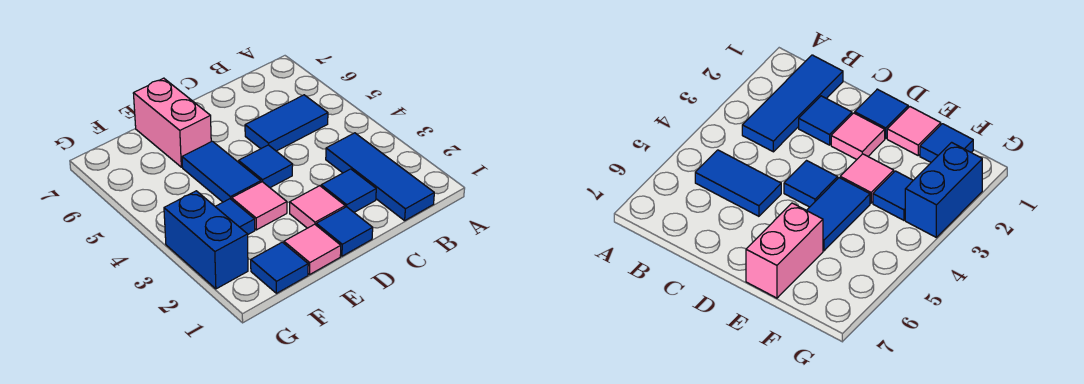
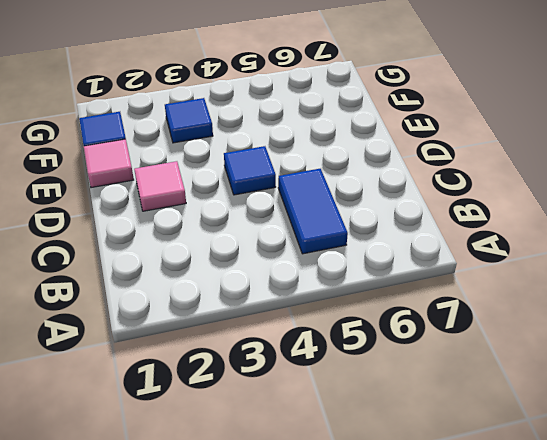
none -> blue 1x3 tile [326,133,434,221]
none -> blue 1x1 tile [321,169,376,212]
none -> blue 1x1 tile [316,207,373,256]

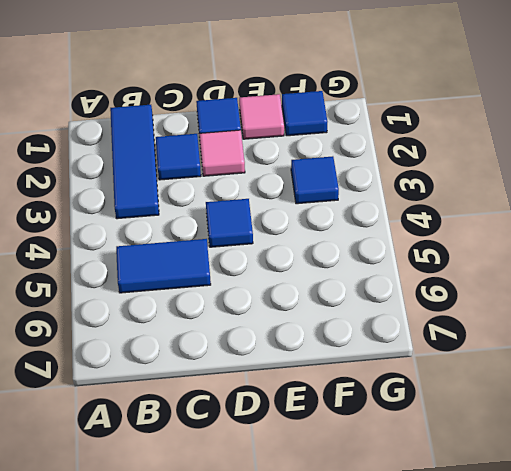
none -> pink 1x1 tile [232,182,287,230]
none -> blue 1x2 tile [182,141,261,202]
none -> pink 1x2 brick [133,78,211,167]

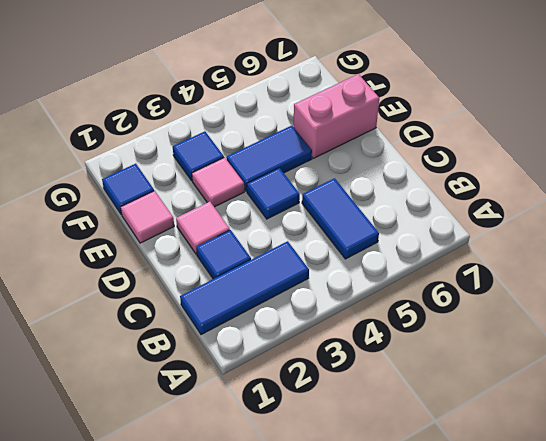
none -> blue 1x1 tile [316,207,373,256]
none -> blue 1x2 brick [164,191,248,289]

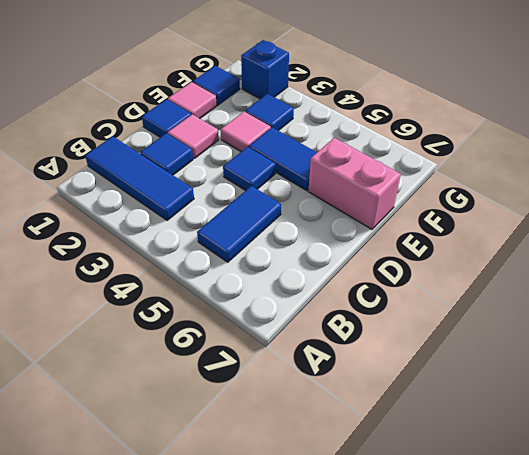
blue 1x1 brick [241,40,289,99] -> blue 1x2 brick [164,191,248,289]

